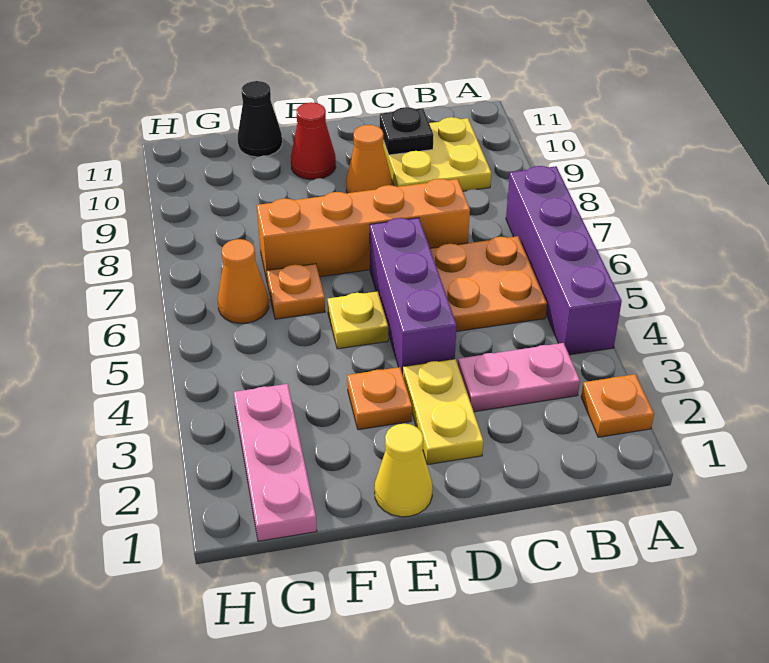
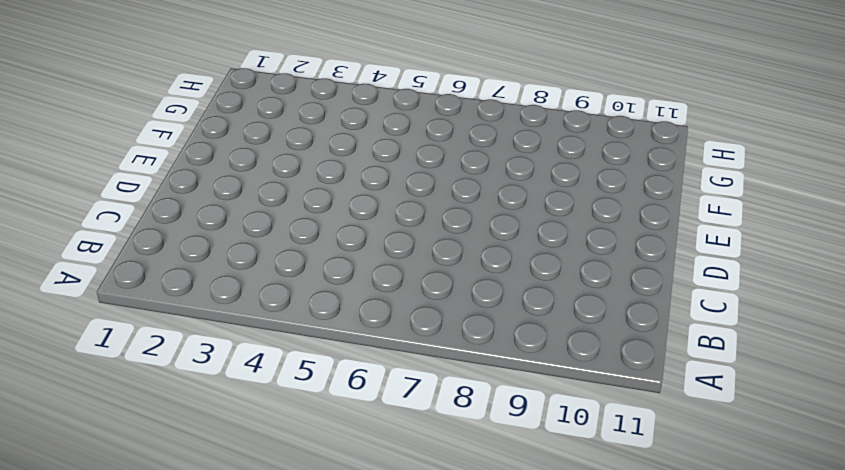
none -> orange 1x1 plate [581,374,654,437]
none -> purple 1x4 brick [506,166,622,355]
none -> pink 1x2 plate [458,343,580,412]

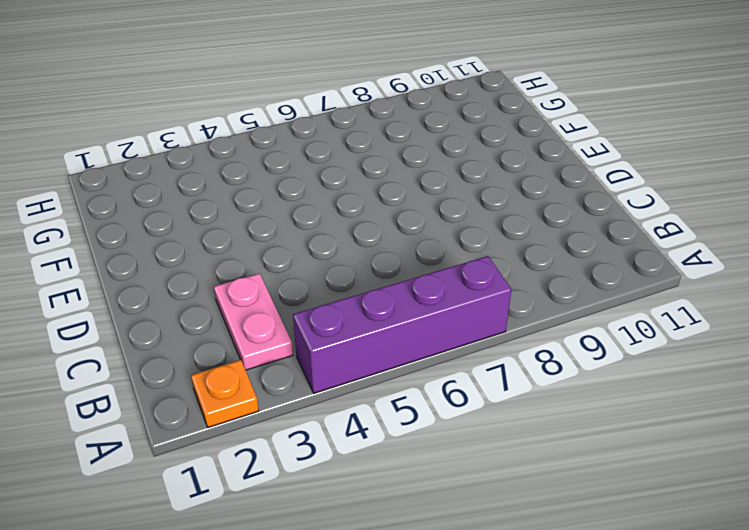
none -> orange 2x2 plate [430,236,547,332]
none -> yellow 2x2 plate [383,117,491,191]
none -> orange 1x4 brick [257,179,470,284]

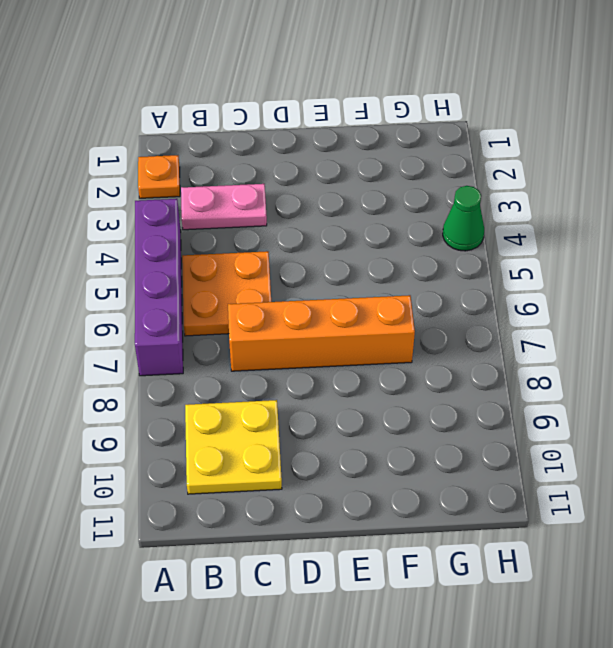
green 1x1 cone [443,186,484,251] -> none
none -> yellow 1x2 plate [403,359,483,465]
none -> purple 1x3 brick [370,218,457,374]
none -> orange 1x1 cone [346,125,392,193]

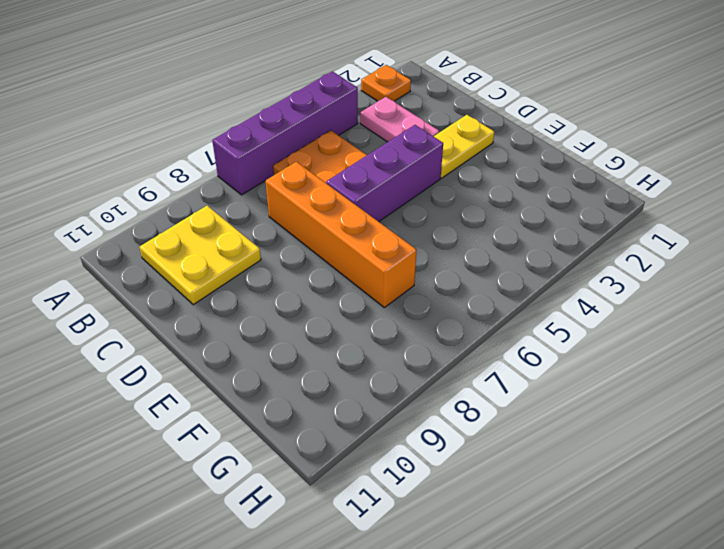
none -> orange 1x1 cone [346,125,392,193]
none -> yellow 1x1 cone [375,424,433,517]
none -> orange 1x1 plate [347,367,412,430]

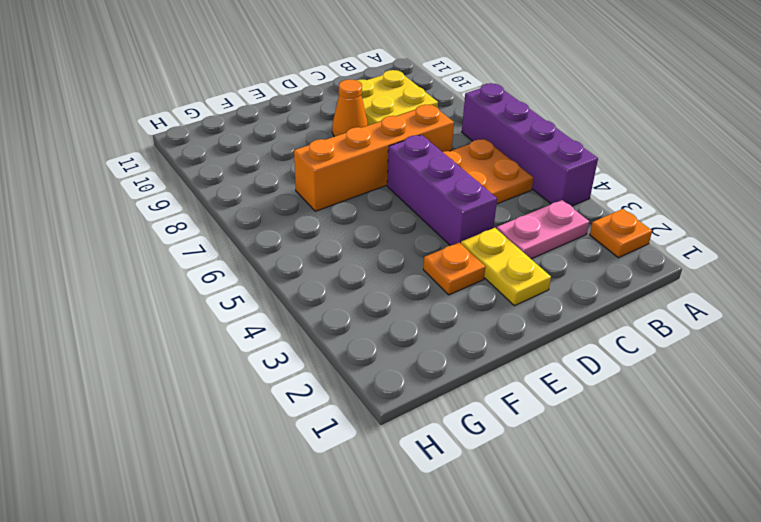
none -> yellow 1x1 cone [375,424,433,517]
none -> yellow 1x1 plate [328,292,388,349]
none -> red 1x1 cone [291,102,336,180]

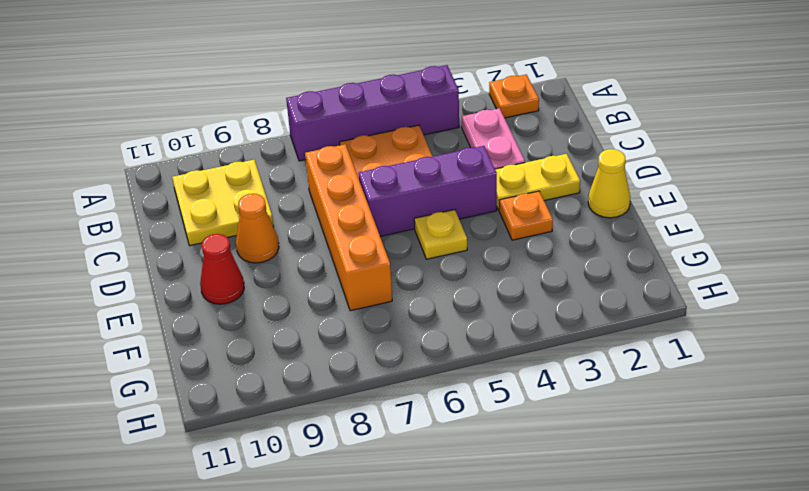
none -> orange 1x1 plate [267,264,325,319]
none -> black 1x1 cone [238,81,282,157]
none -> pink 1x3 plate [233,384,317,541]

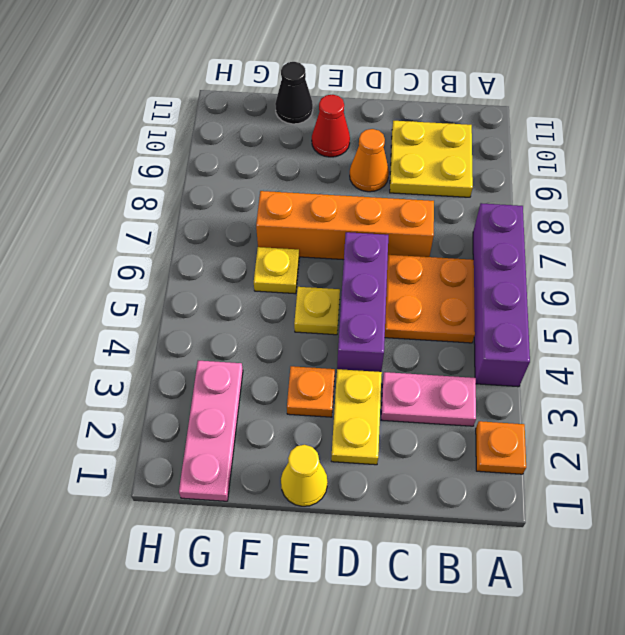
yellow 1x1 plate [254,247,299,294] -> orange 1x1 plate [267,264,325,319]
none -> orange 1x1 cone [218,239,269,323]
none -> black 1x1 plate [380,107,434,155]

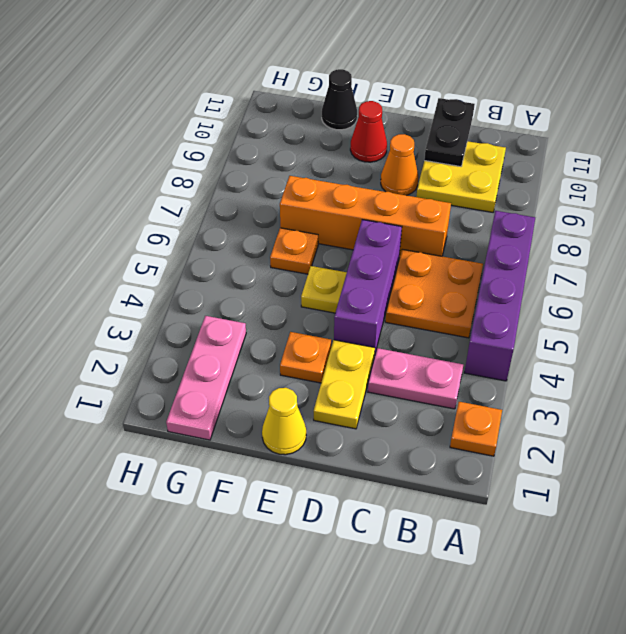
black 1x2 plate [424,98,475,167] -> black 1x1 plate [380,107,434,155]
none -> orange 1x1 cone [218,239,269,323]

